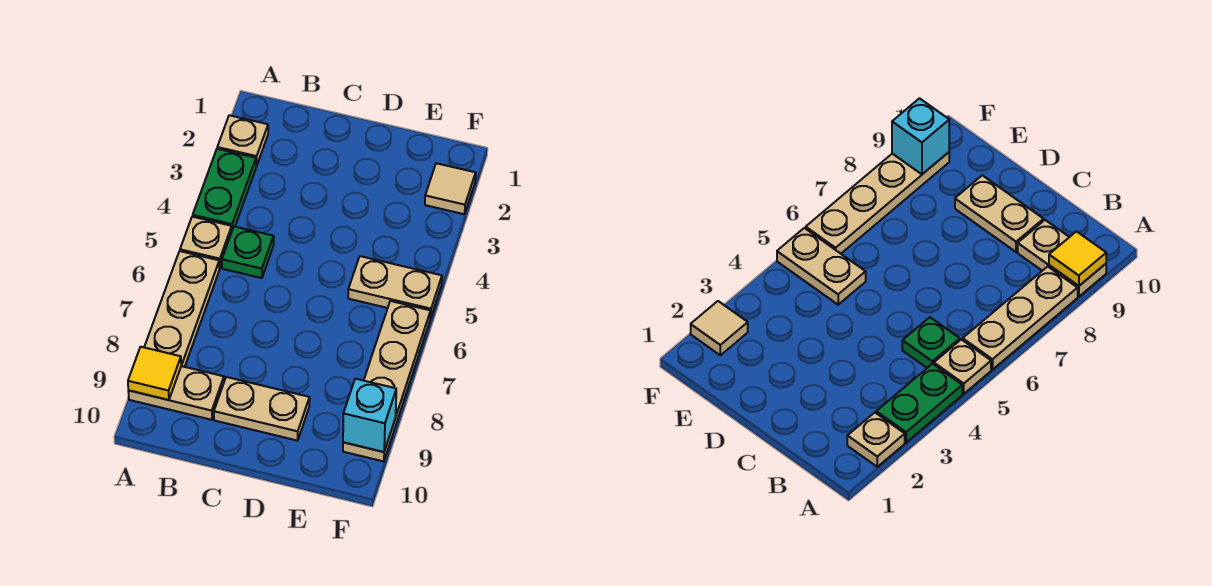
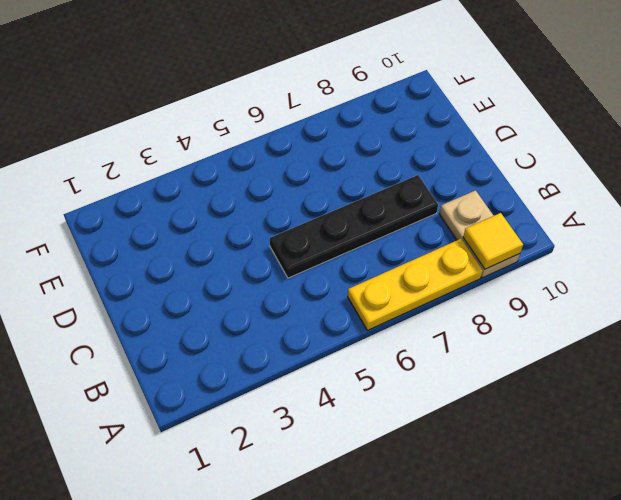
yellow 1x3 plate [348,239,483,330] -> tan 1x3 plate [144,251,220,367]
black 1x4 plate [270,175,438,278] -> none
none -> tan 1x1 plate [217,115,268,166]
none -> green 1x2 plate [193,149,256,229]
none -> tan 1x1 plate [180,217,232,268]

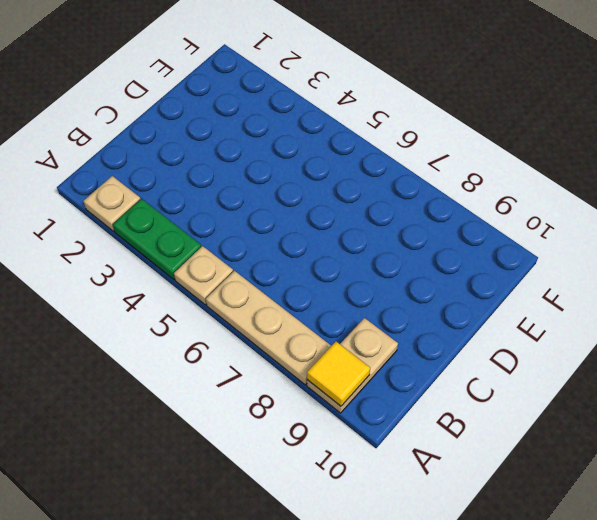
none -> green 1x1 plate [222,227,274,278]
none -> tan 1x2 plate [214,377,310,441]
none -> tan 1x2 plate [348,256,442,318]

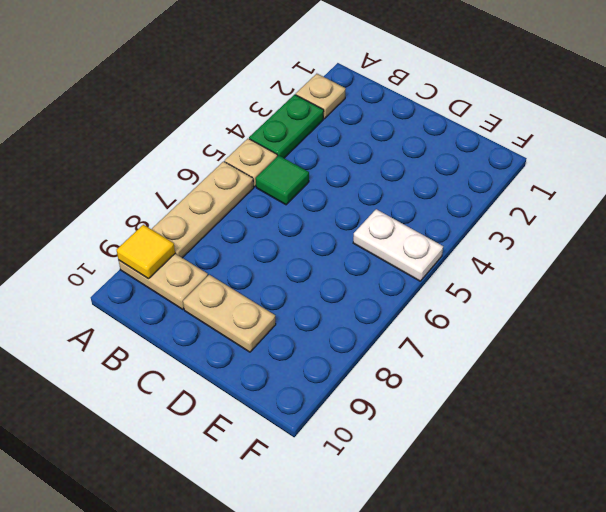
green 1x1 tile [256,156,309,205] -> green 1x1 plate [222,227,274,278]
white 1x2 plate [353,209,443,281] -> tan 1x2 plate [348,256,442,318]
none -> tan 1x1 tile [425,163,476,214]
none -> tan 1x4 plate [343,301,431,461]
none -> cyan 1x1 brick [343,379,396,452]

